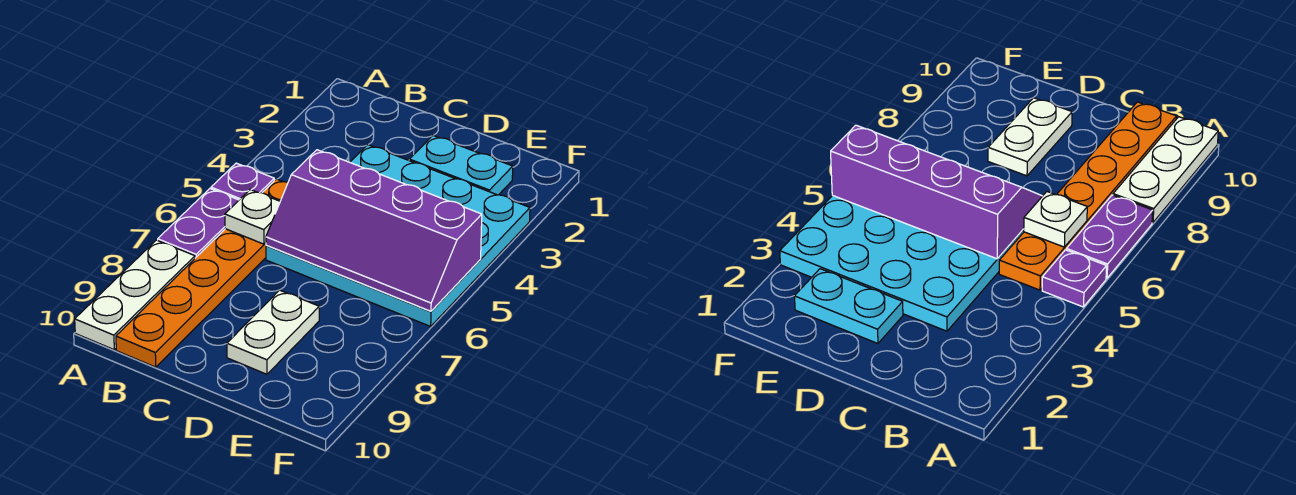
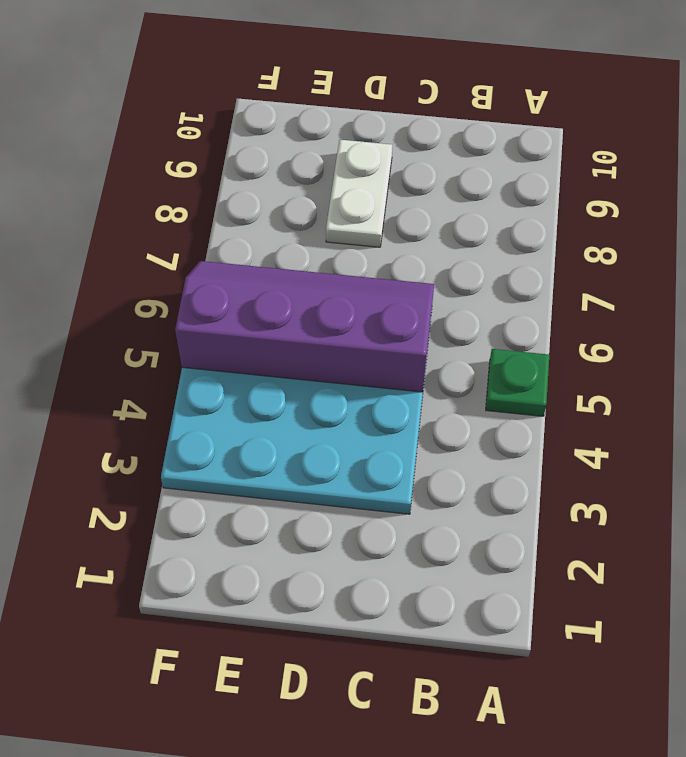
green 1x1 plate [486,349,549,416] -> purple 1x1 plate [211,163,274,200]
none -> purple 1x2 plate [158,189,239,258]
none -> white 1x3 plate [75,240,195,350]

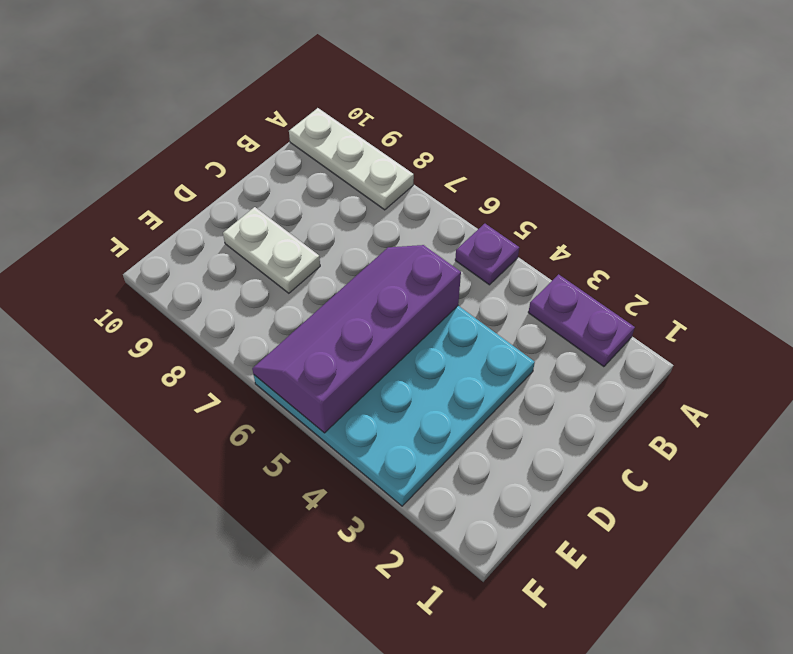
purple 1x2 plate [528,274,635,367] -> purple 1x2 plate moved to [158,189,239,258]
none -> orange 1x6 plate [116,179,288,367]
none -> cyan 1x2 plate [409,135,513,195]

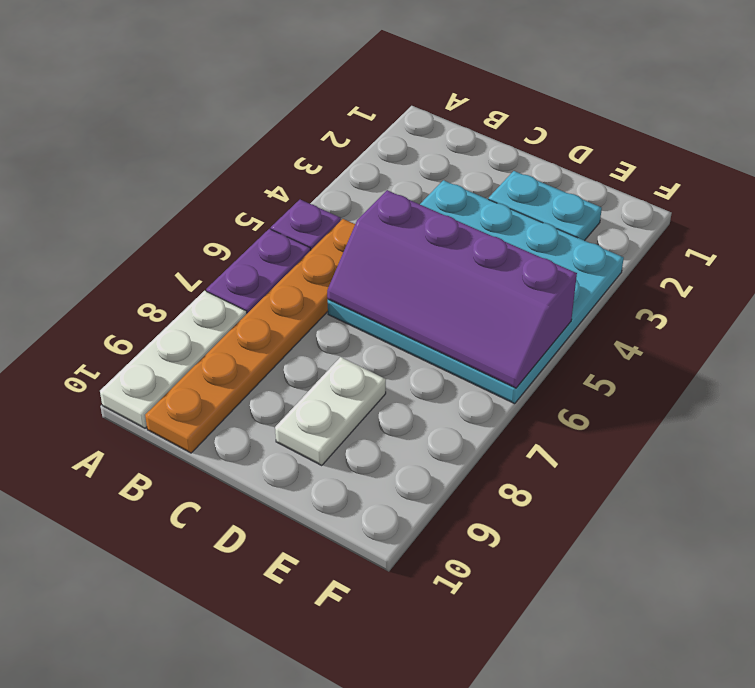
none -> white 1x1 plate [225,190,280,244]

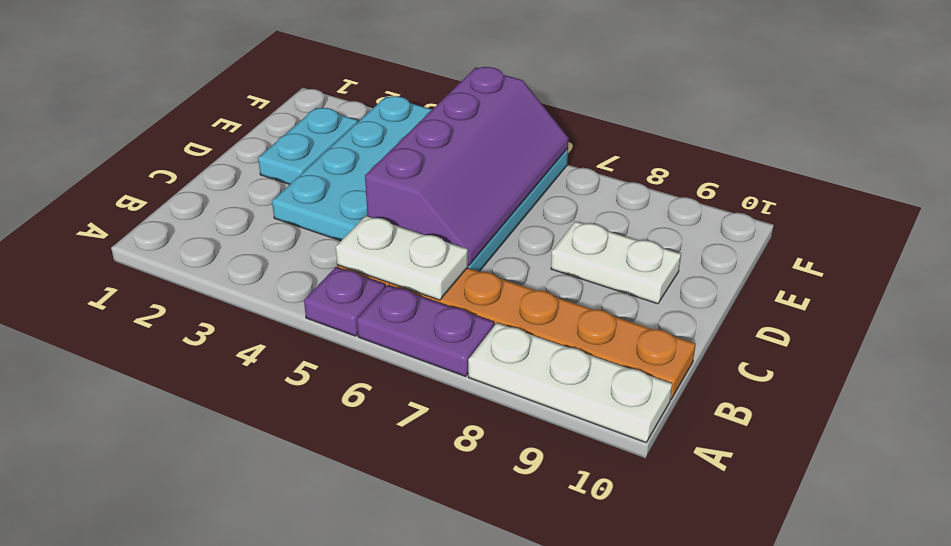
white 1x2 plate [336,216,468,300] -> white 1x1 plate [225,190,280,244]

